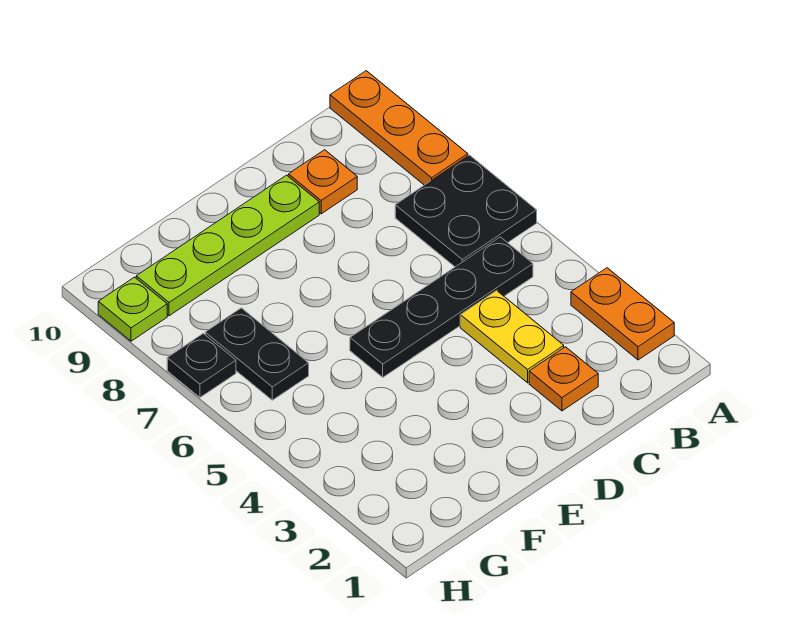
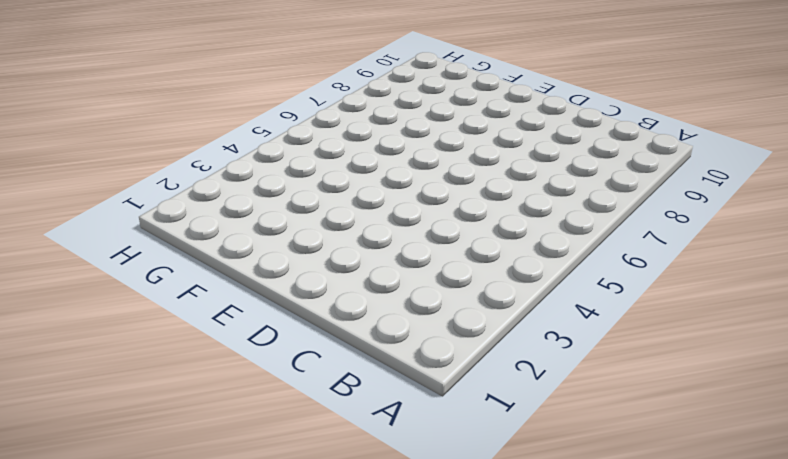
none -> orange 1x2 plate [571,268,674,360]
none -> black 2x2 plate [395,155,537,267]

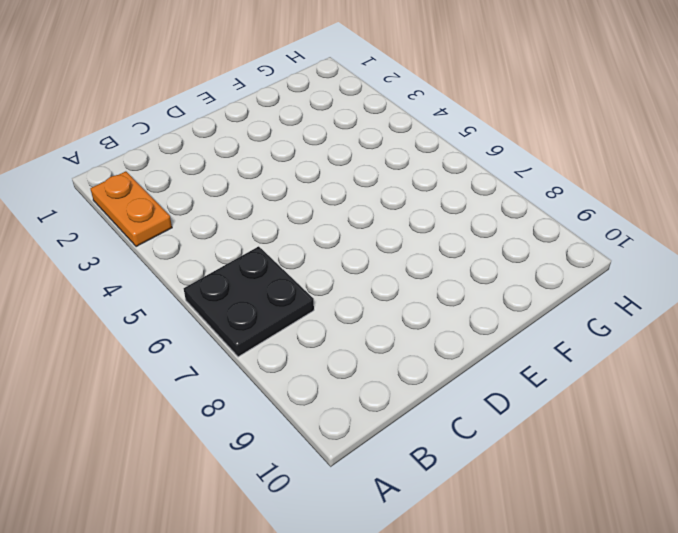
none -> orange 1x3 plate [330,71,468,185]
none -> black 1x4 plate [350,237,533,377]

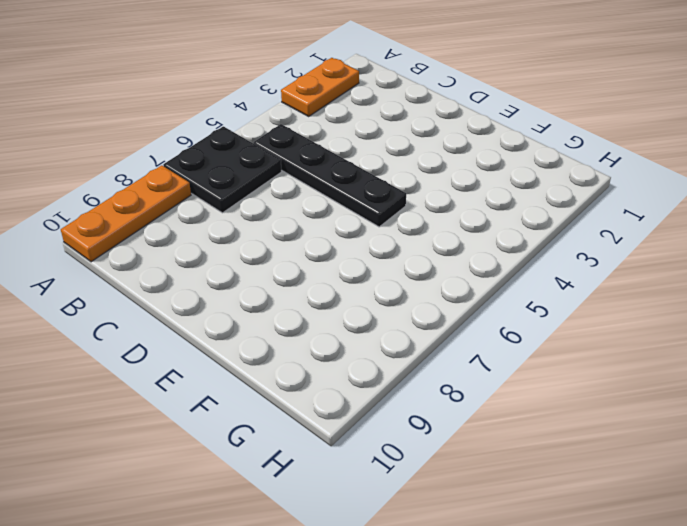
none -> orange 1x1 plate [529,347,598,411]
none -> yellow 1x2 plate [460,291,564,383]

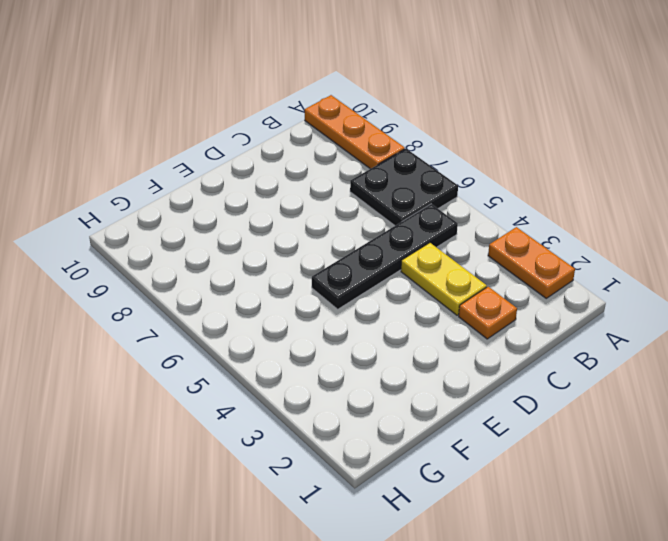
none -> orange 1x1 plate [288,150,357,214]
none -> lime 1x4 plate [136,175,319,316]

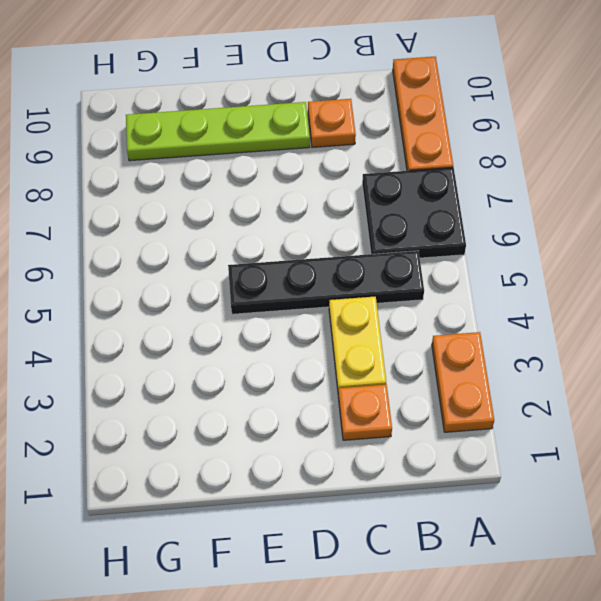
none -> black 1x2 plate [205,308,309,400]
none -> black 1x1 plate [167,333,236,397]

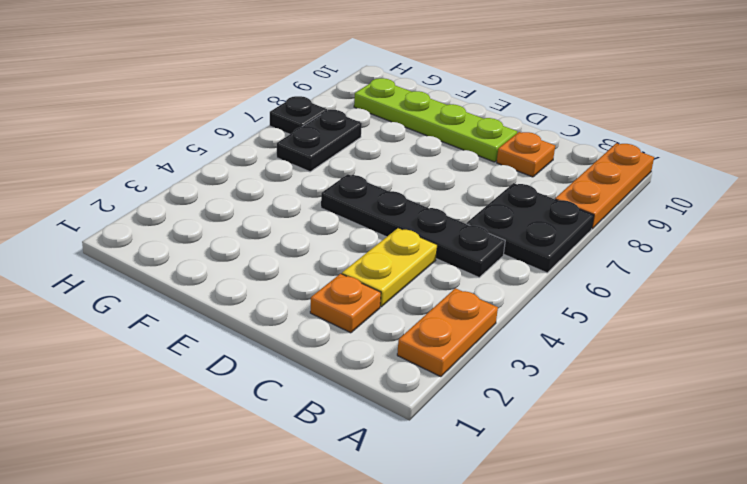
none -> lime 1x1 plate [98,277,167,341]

